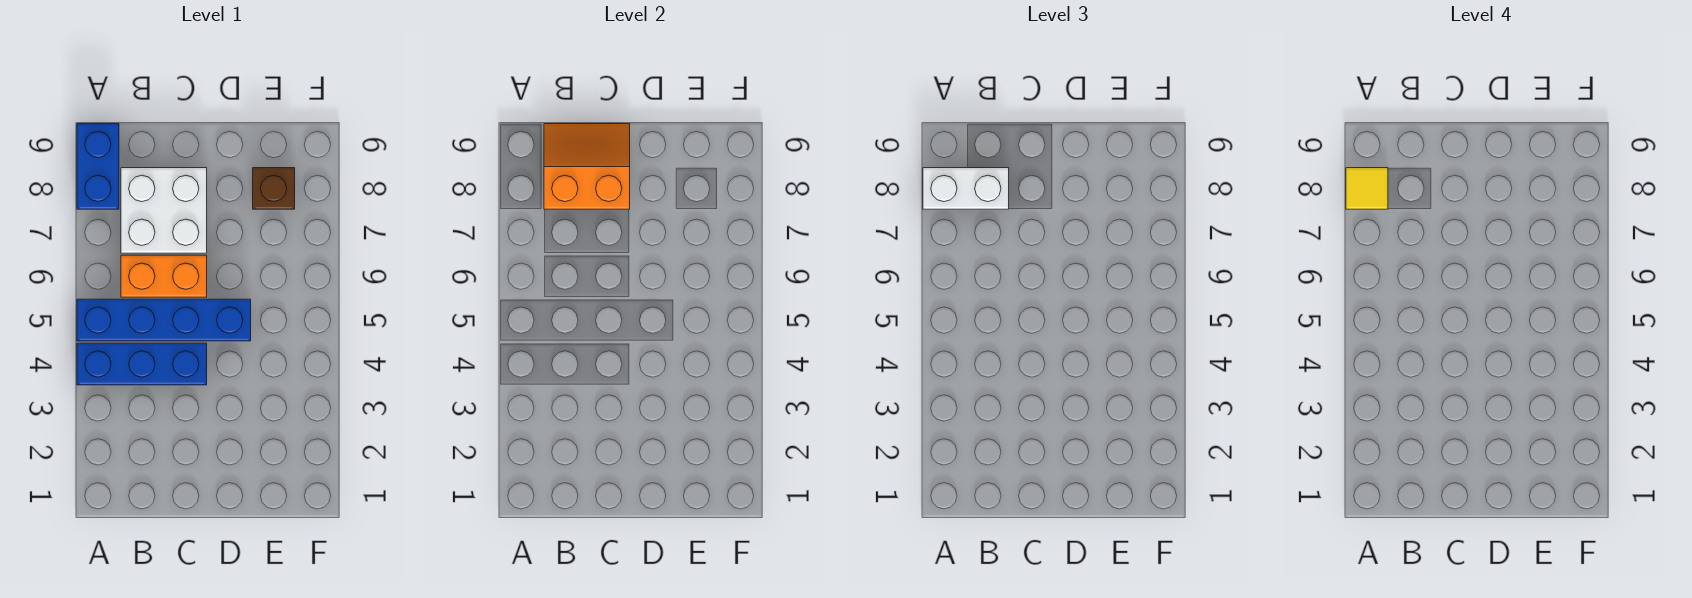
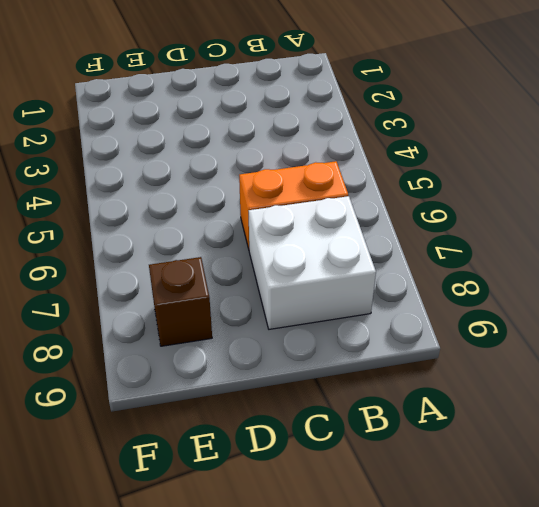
none -> blue 1x3 brick [77,343,207,385]
none -> blue 1x4 brick [77,299,251,341]

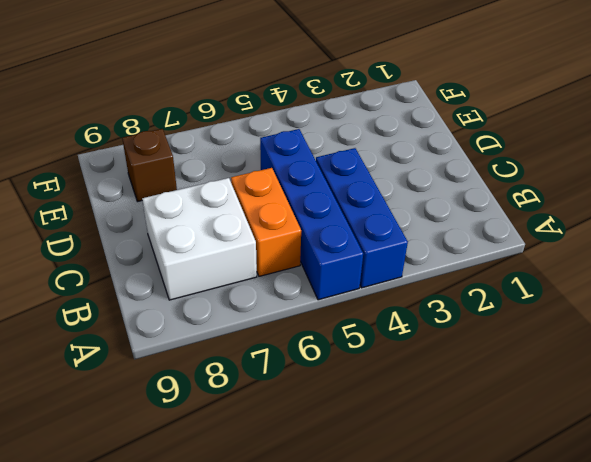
none -> blue 1x2 brick [77,124,119,209]
none -> orange 2x2 slope [544,124,630,209]

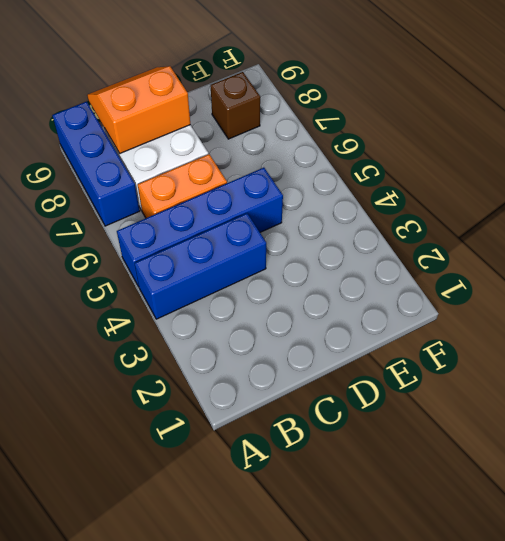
blue 1x3 brick [52,101,140,226] -> blue 1x2 brick [77,124,119,209]
none -> white 1x2 brick [923,168,1009,209]
none -> yellow 1x1 tile [1346,168,1388,209]

